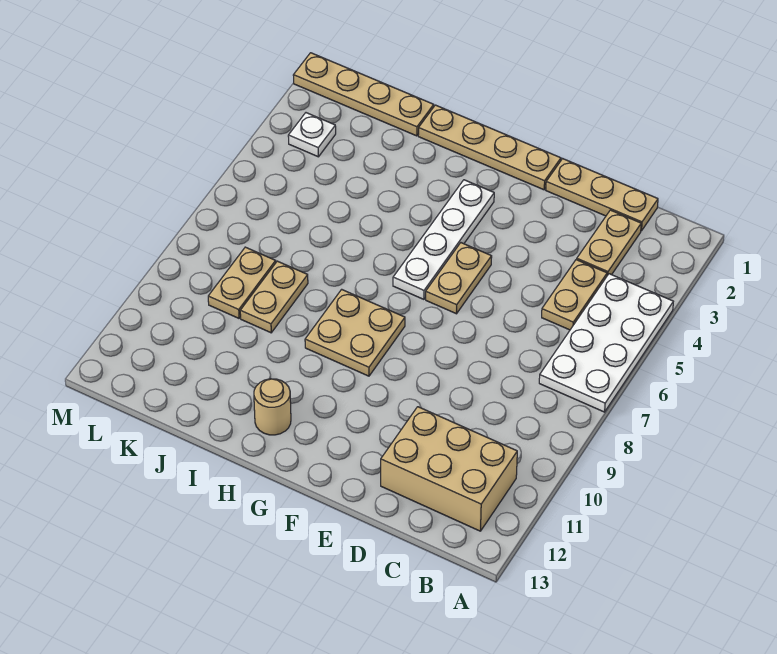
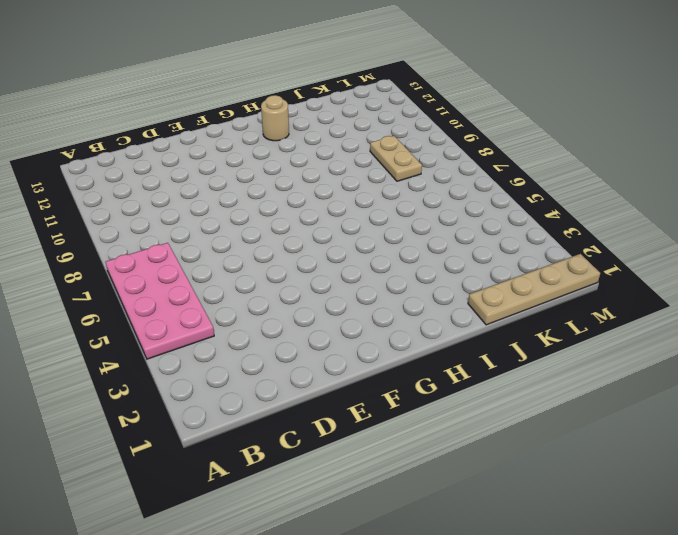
pink 2x4 plate [106,243,214,359] -> white 2x4 plate [539,274,673,412]
none -> tan 2x3 brick [381,407,517,531]
none -> tan 1x3 plate [546,159,658,231]
none -> tan 1x2 plate [577,210,641,276]

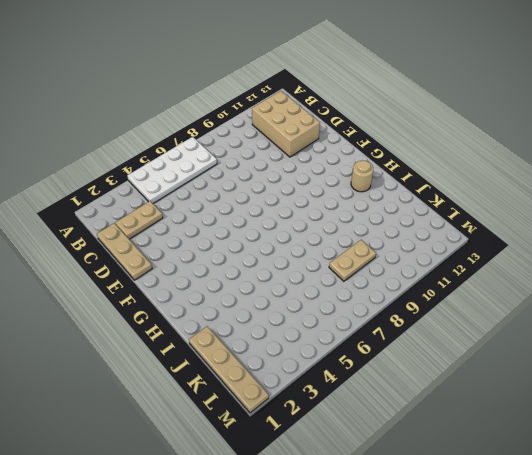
none -> tan 1x2 plate [542,260,607,330]
none -> tan 1x4 plate [418,105,561,190]
none -> tan 1x2 plate [426,243,492,314]

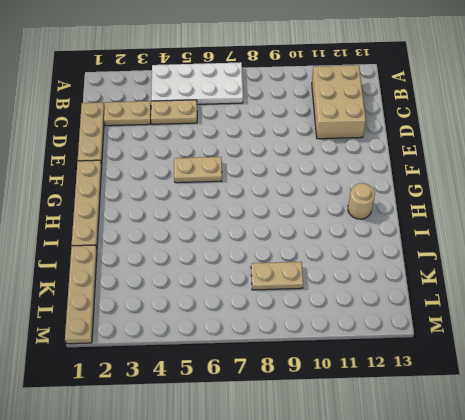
none -> white 1x4 plate [393,180,494,299]
none -> tan 2x2 plate [305,289,405,376]
none -> tan 1x2 plate [240,261,308,333]

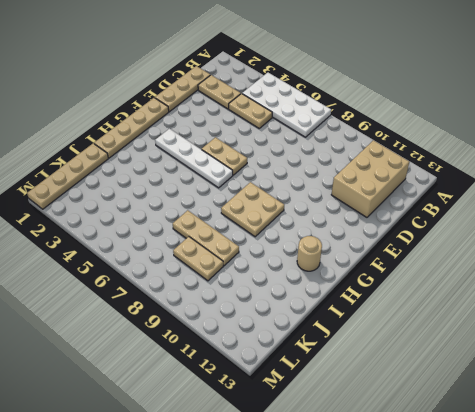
tan 1x3 plate [173,210,239,266] -> tan 1x2 plate [240,261,308,333]
none -> white 1x1 plate [288,113,336,157]

